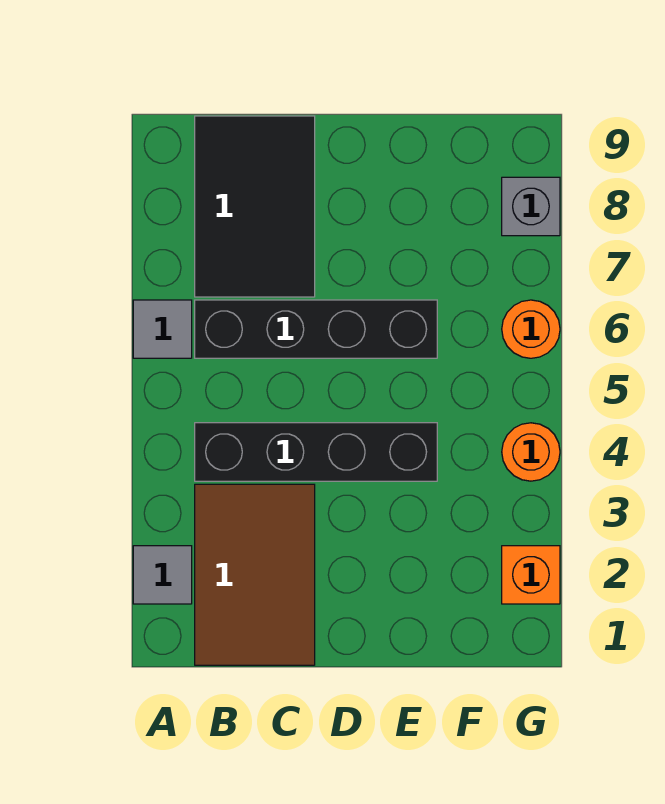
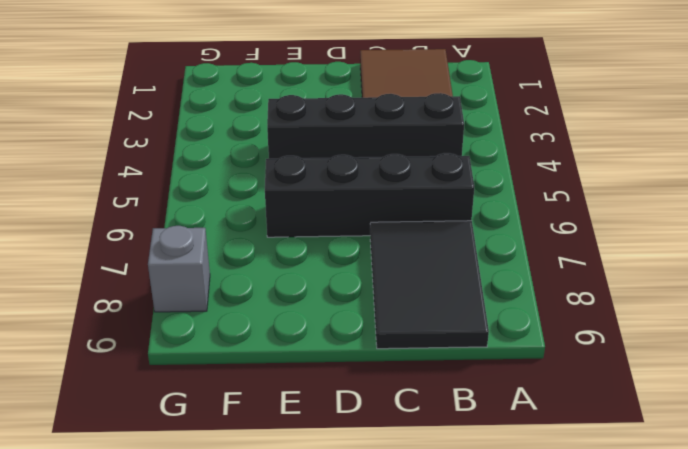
none -> grey 1x1 tile [133,546,192,604]
none -> grey 1x1 tile [133,300,192,358]

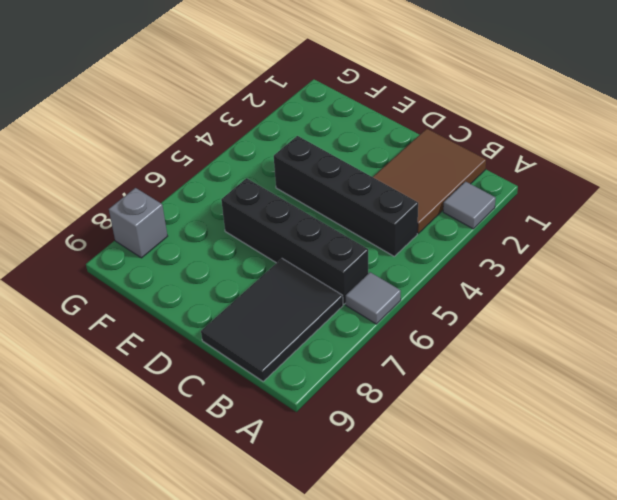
none -> orange 1x1 brick [502,546,560,604]
none -> orange 1x1 round brick [502,423,560,481]

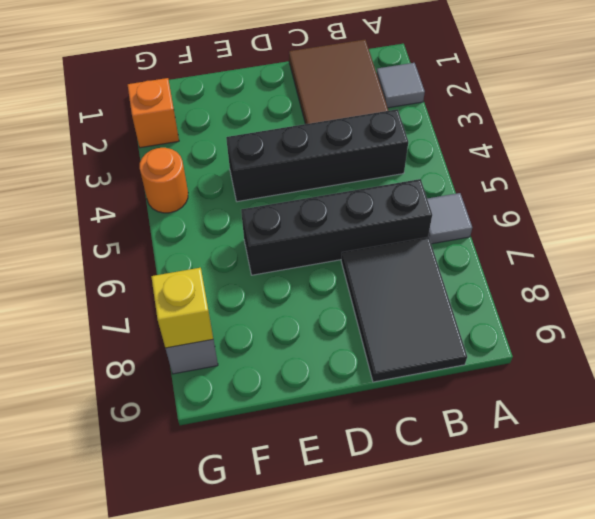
yellow 1x1 brick [151,268,213,348] -> none
none -> orange 1x1 round brick [502,300,560,358]

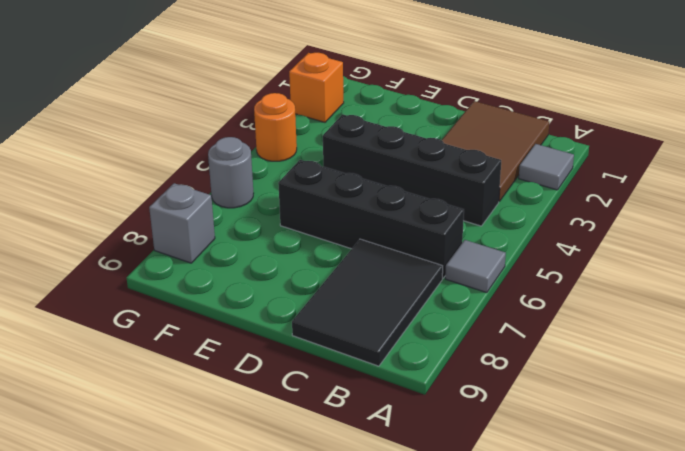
grey 1x1 round brick [208,137,254,208] -> orange 1x1 round brick [502,300,560,358]

